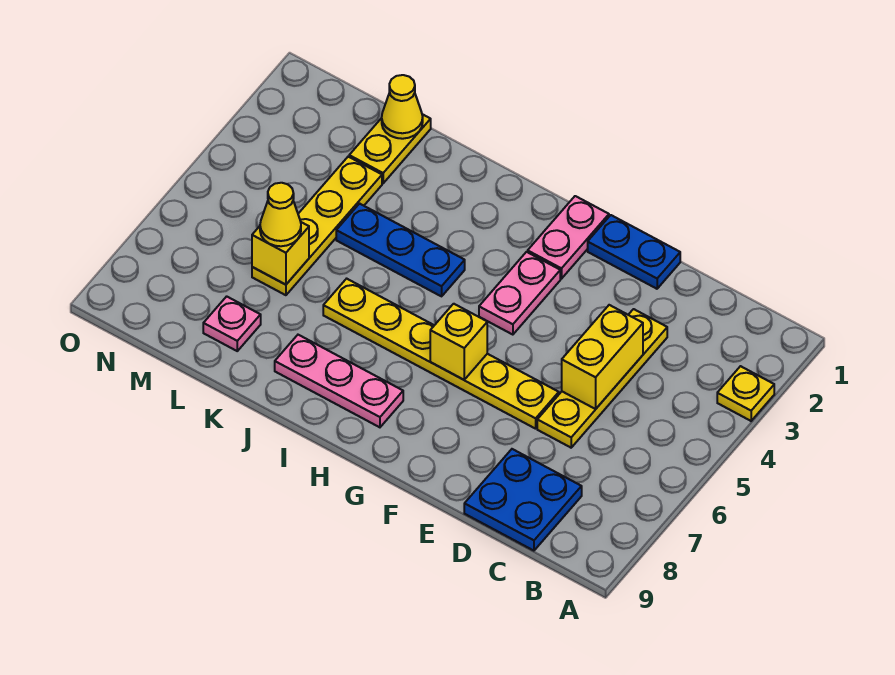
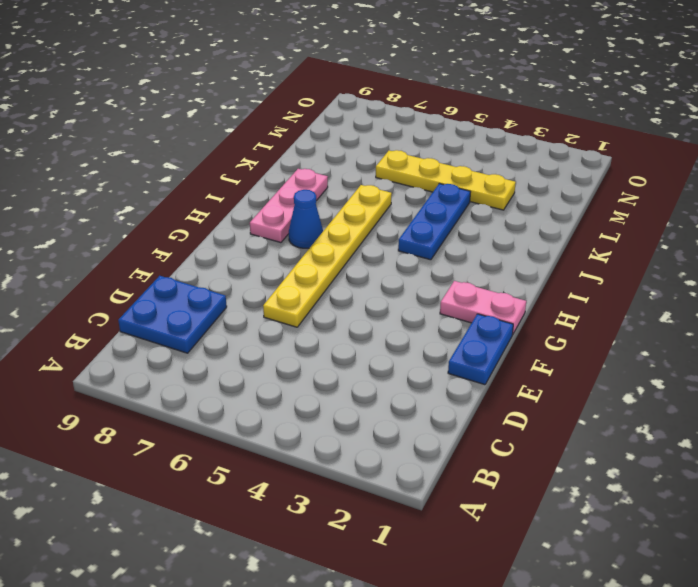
blue 1x1 cone [289,190,323,248] -> none
none -> yellow 1x1 plate [717,366,774,421]
none -> yellow 1x4 plate [537,309,667,448]
none -> pink 1x2 plate [479,252,560,335]

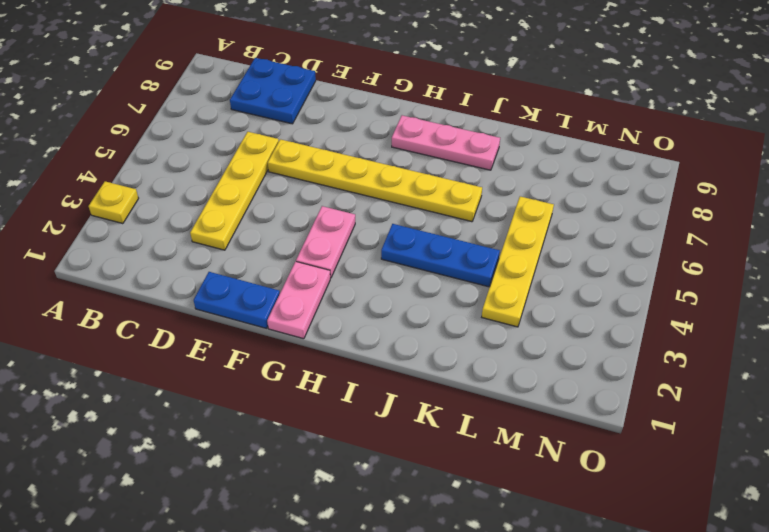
none -> yellow 1x2 plate [349,114,431,183]
none -> pink 1x1 plate [203,296,261,351]
none -> yellow 1x2 brick [562,305,643,409]

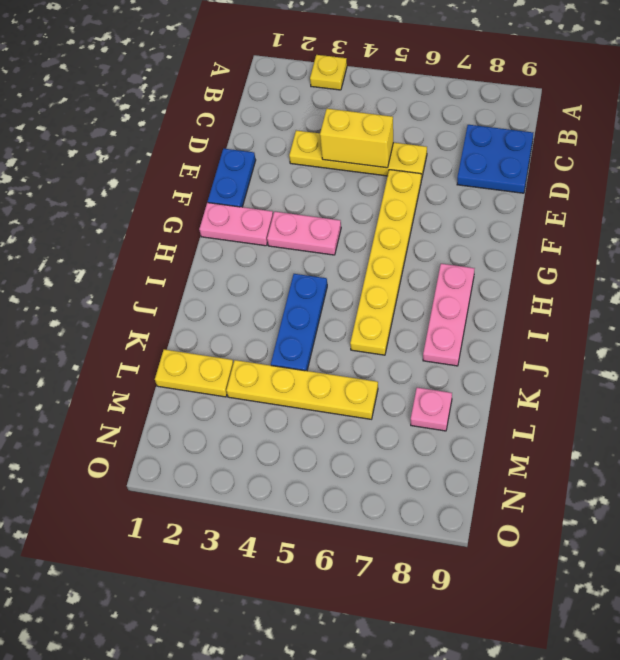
none -> yellow 1x1 brick [430,304,487,380]
none -> yellow 1x1 cone [382,75,423,139]
none -> yellow 1x1 brick [252,222,309,285]

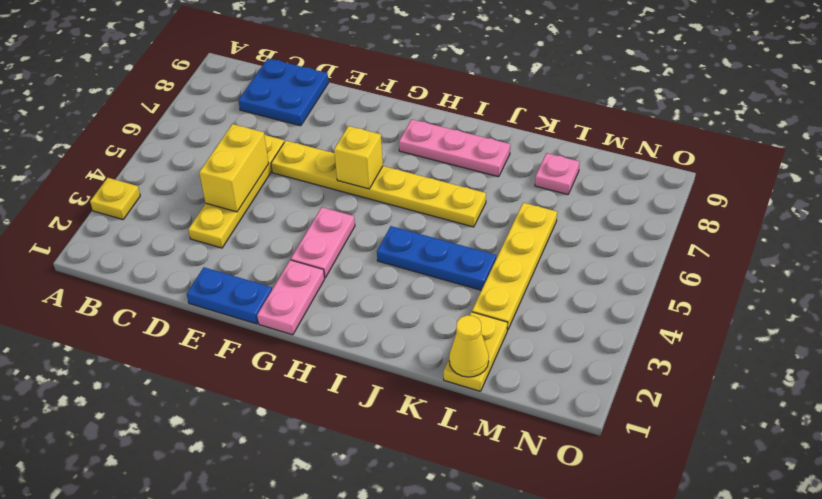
none -> yellow 1x1 brick [252,222,309,285]
none -> yellow 1x1 cone [260,183,301,246]

